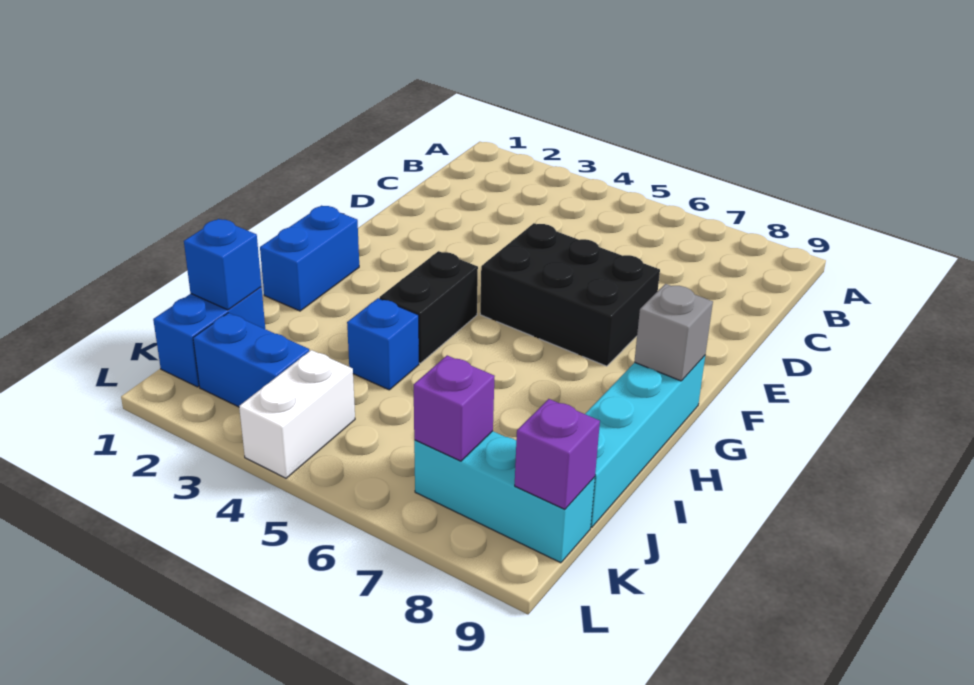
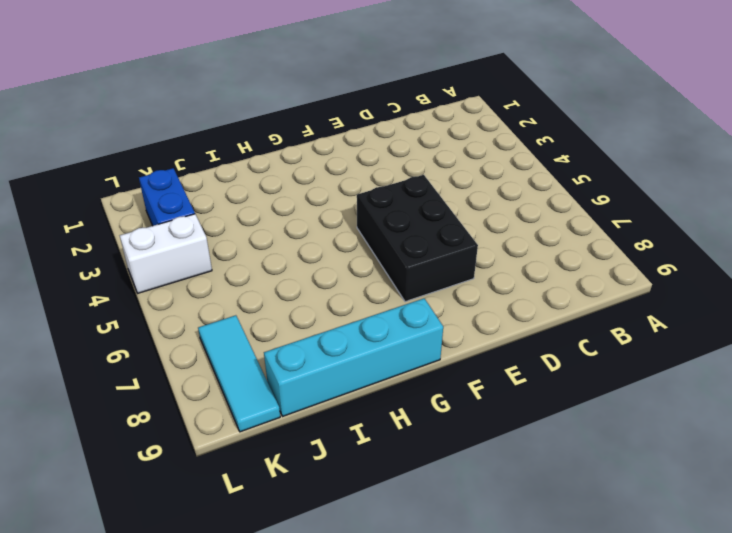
cyan 1x3 tile [198,315,280,432] -> cyan 1x3 brick [414,431,595,563]
none -> blue 1x2 brick [260,206,359,311]
none -> black 1x2 brick [380,251,478,363]
none -> blue 1x1 brick [347,298,419,390]

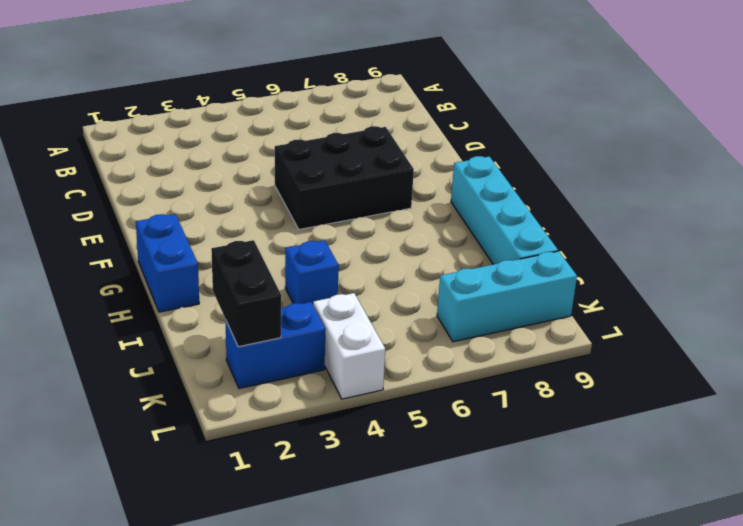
black 1x2 brick [211,240,281,347] -> black 1x2 brick moved to [380,251,478,363]
none -> blue 1x2 brick [153,287,265,387]
none -> grey 1x1 brick [634,284,713,381]
none -> blue 1x1 brick [184,219,261,310]

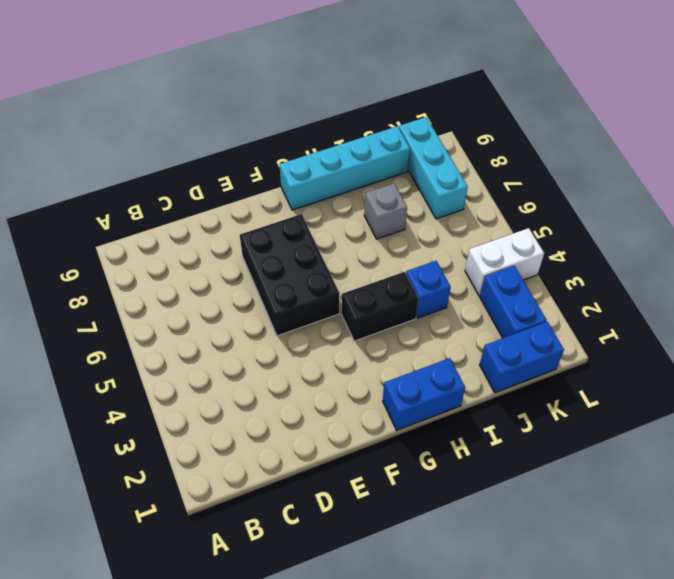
grey 1x1 brick [364,183,407,239] -> grey 1x1 brick moved to [634,284,713,381]
none -> blue 1x1 brick [184,219,261,310]
none -> purple 1x1 brick [414,355,495,461]
none -> purple 1x1 brick [515,399,600,509]

